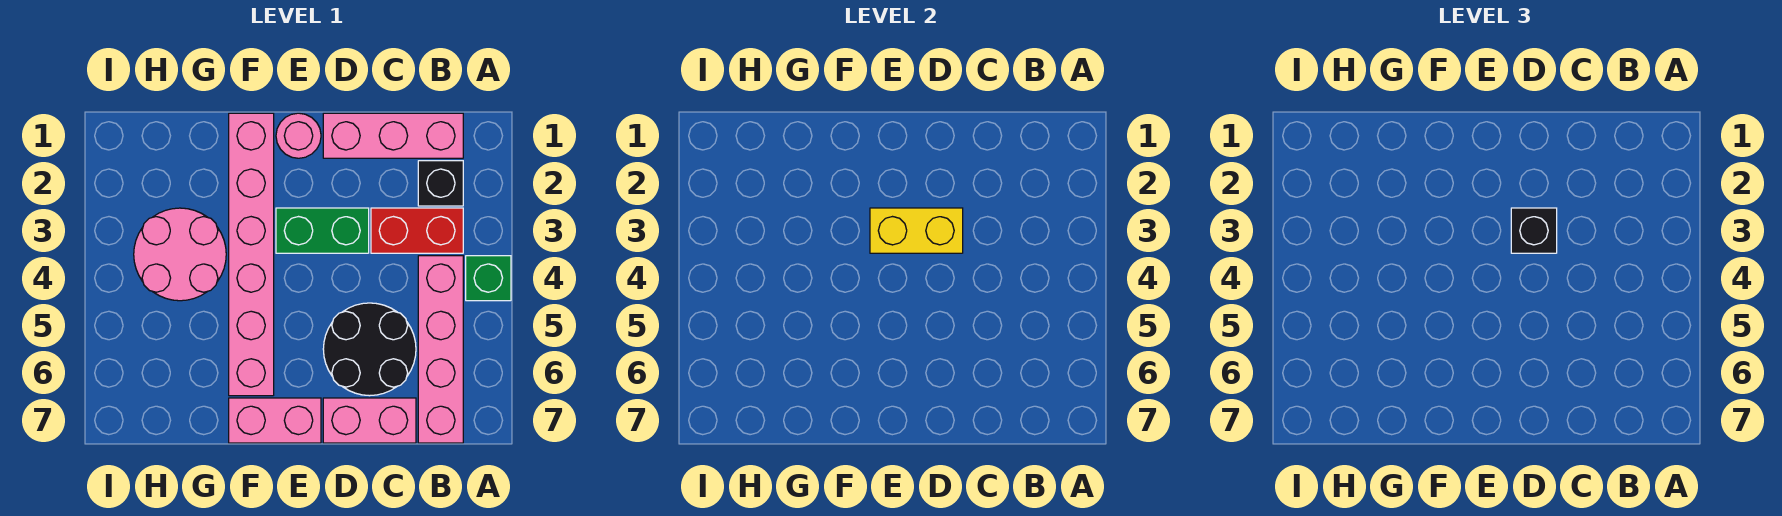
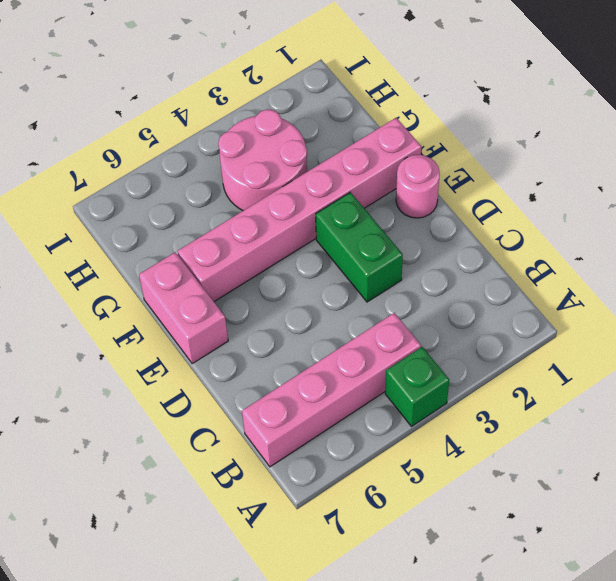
none -> pink 1x3 brick [323,113,463,158]
none -> black 1x1 brick [418,161,463,206]
none -> red 1x2 brick [371,208,463,253]

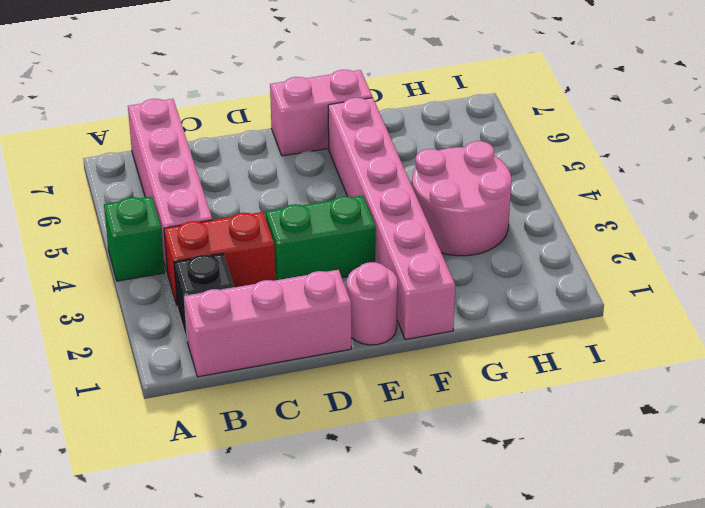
none -> black 2x2 round brick [323,303,416,396]
none -> pink 1x2 brick [323,398,416,443]
none -> yellow 1x2 brick [870,208,963,253]

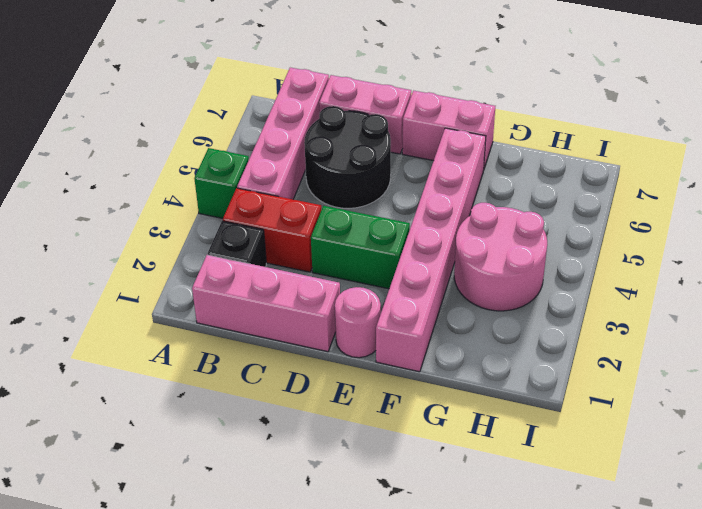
none -> yellow 1x2 brick [870,208,963,253]
none -> black 1x1 brick [1511,208,1557,253]

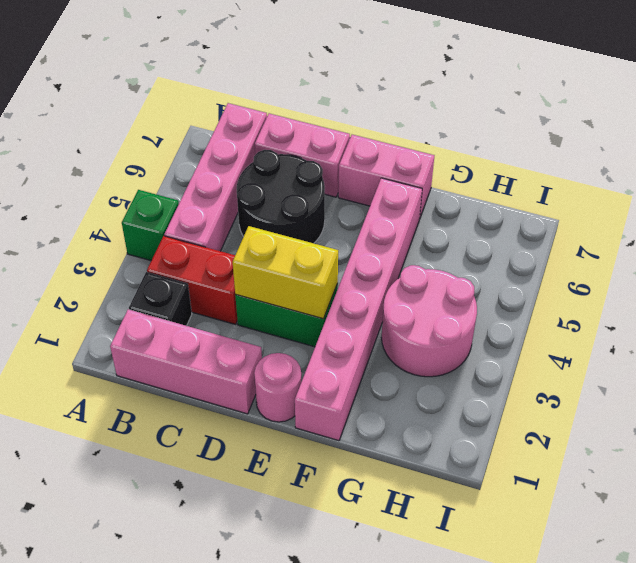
none -> black 1x1 brick [1511,208,1557,253]

